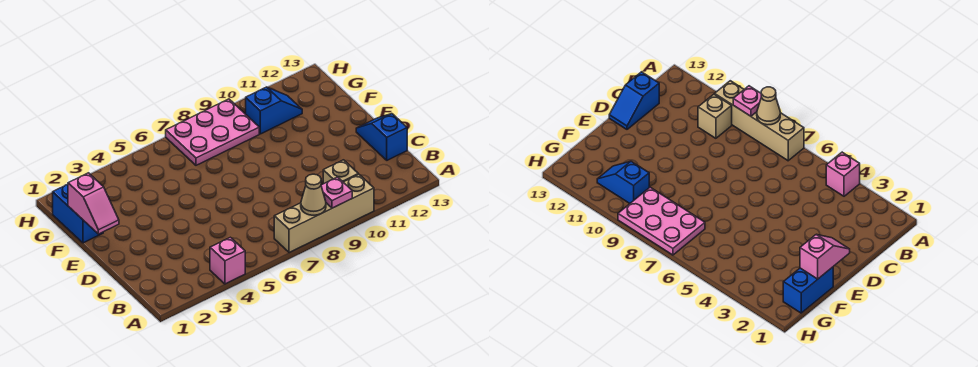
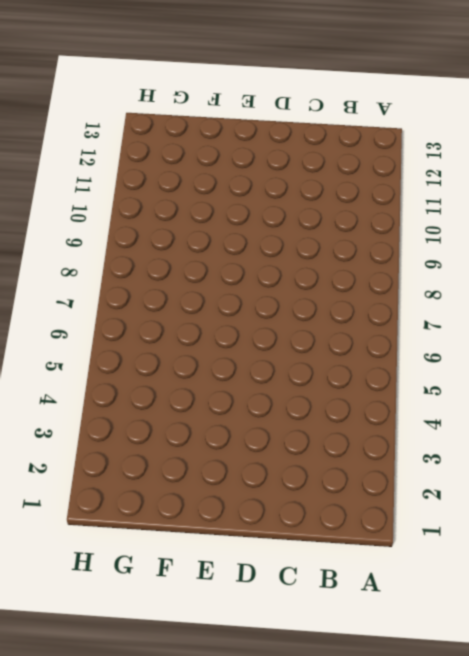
none -> pink 1x1 brick [210,237,245,284]
none -> tan 1x4 brick [274,174,374,253]

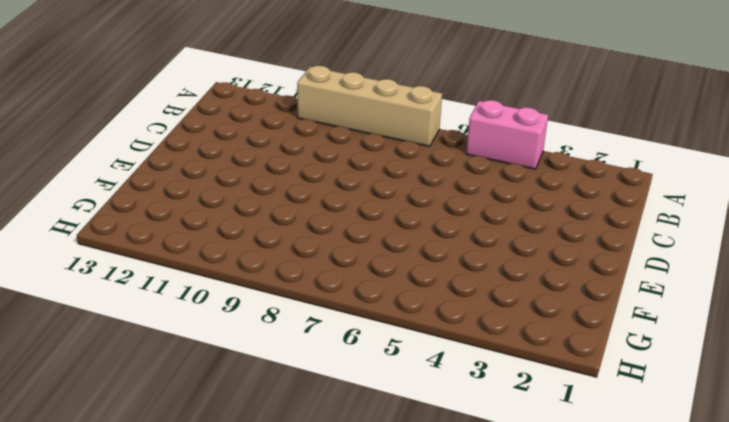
pink 1x2 brick [466,100,548,169] -> pink 1x1 brick [210,237,245,284]
none -> tan 1x1 brick [323,160,358,184]
none -> blue 1x2 slope [356,114,407,160]

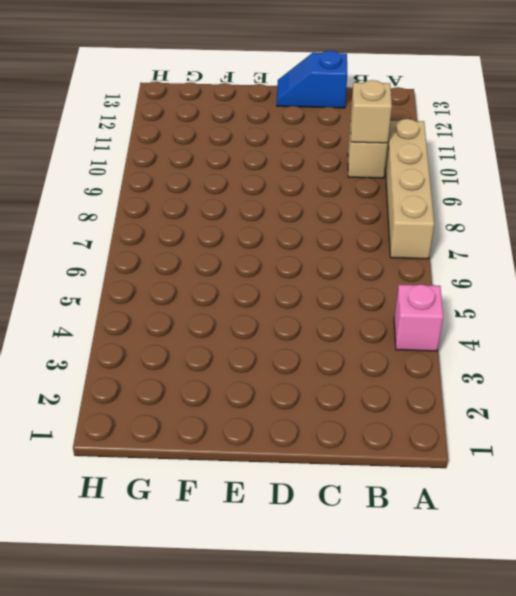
tan 1x1 brick [350,80,392,143] -> none
none -> blue 1x2 brick [53,185,103,243]
none -> pink 2x3 plate [166,99,259,165]

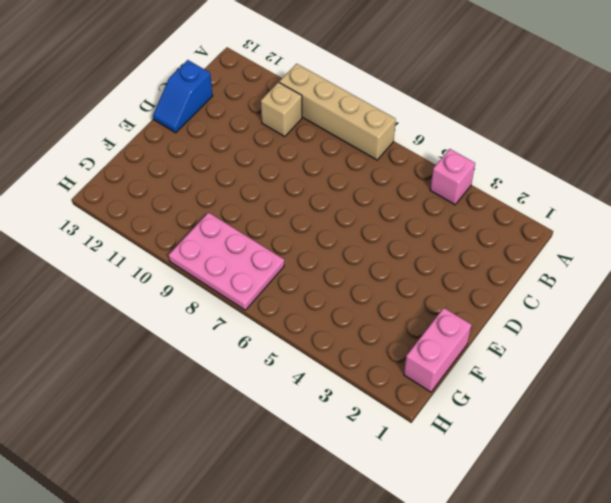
pink 1x2 brick [404,308,471,392] -> blue 1x2 brick [53,185,103,243]
none -> blue 1x2 slope [246,87,302,134]
none -> tan 1x1 cone [301,174,326,215]

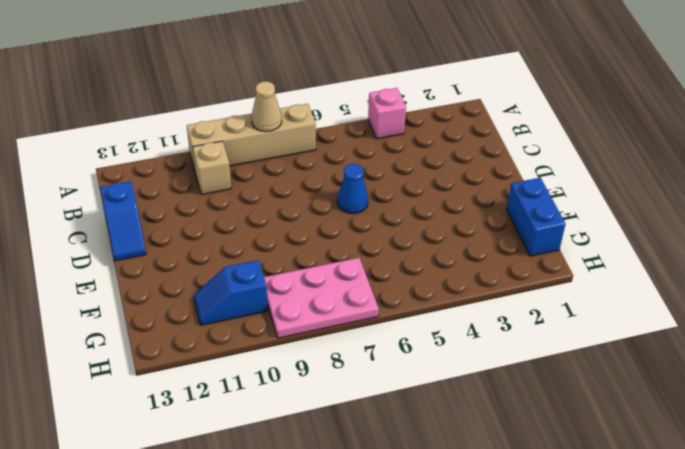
blue 1x1 cone [337,164,368,214] -> none
none -> pink 1x1 plate [321,177,352,208]
none -> pink 1x2 slope [68,173,119,234]

